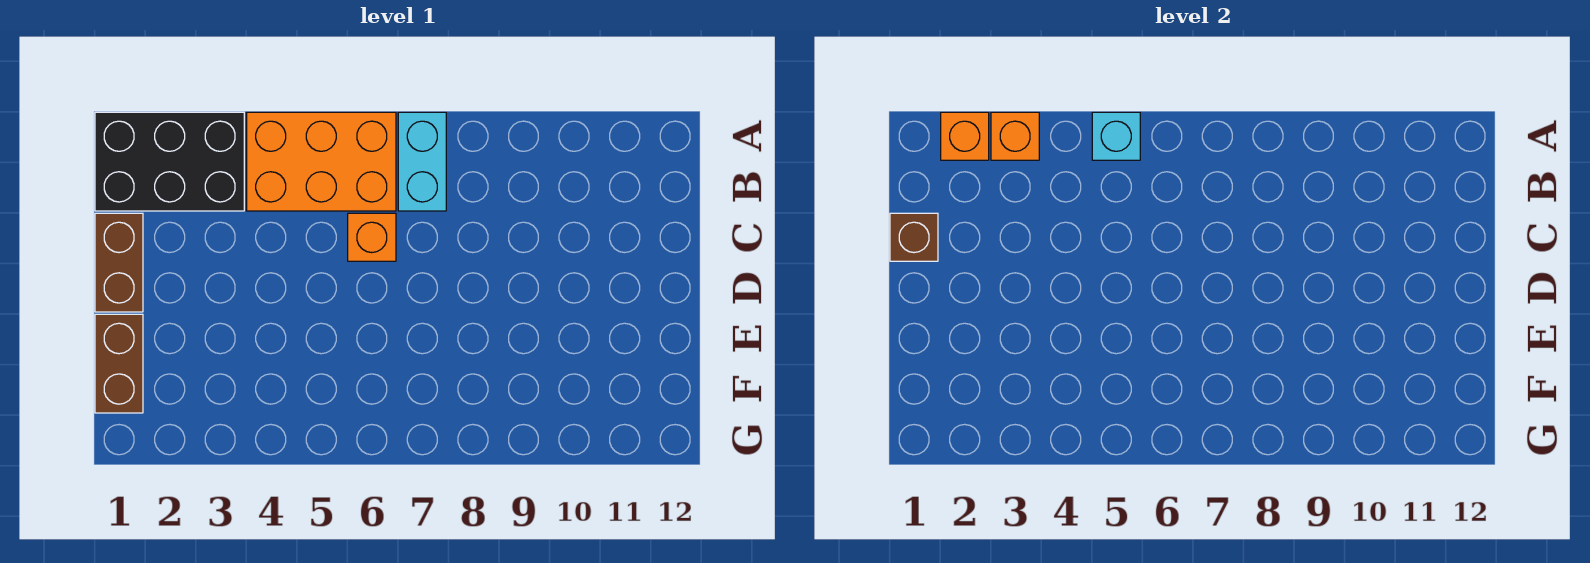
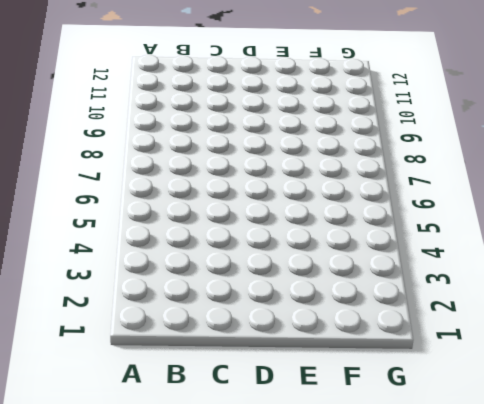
none -> black 2x3 brick [95,112,244,211]
none -> orange 2x3 brick [247,112,396,211]

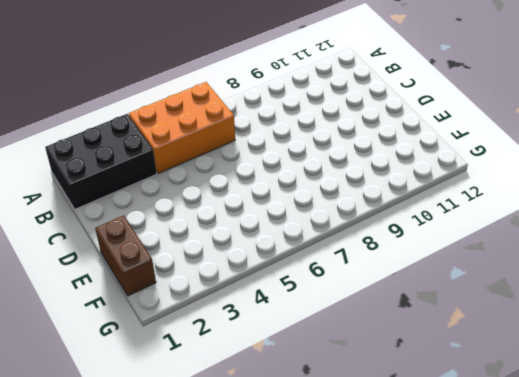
none -> cyan 1x2 brick [398,112,446,211]
none -> brown 1x2 brick [95,213,143,312]

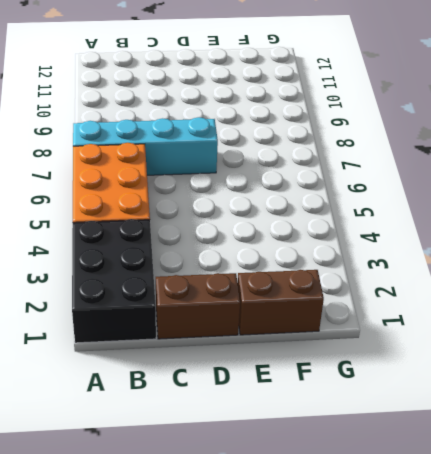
cyan 1x4 brick [73,117,218,175] -> cyan 1x2 brick [398,112,446,211]
none -> orange 1x1 brick [348,213,396,261]
none -> orange 1x1 brick [941,112,989,160]

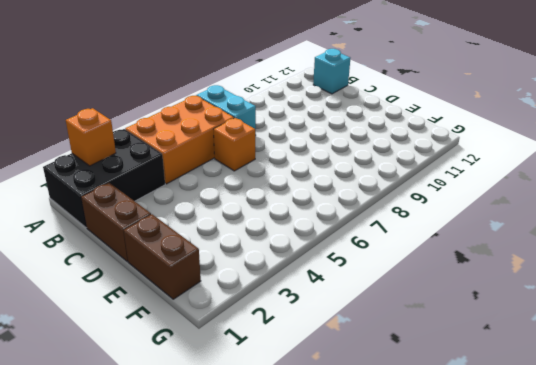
cyan 1x1 brick [313,49,350,94] -> cyan 1x1 brick moved to [1092,112,1140,160]
none -> orange 1x1 brick [991,112,1039,160]
none -> brown 1x1 brick [890,213,938,261]

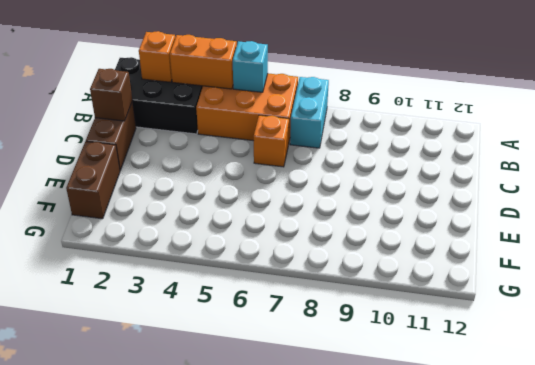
orange 1x2 brick [170,35,237,89] -> orange 1x1 brick [991,112,1039,160]

